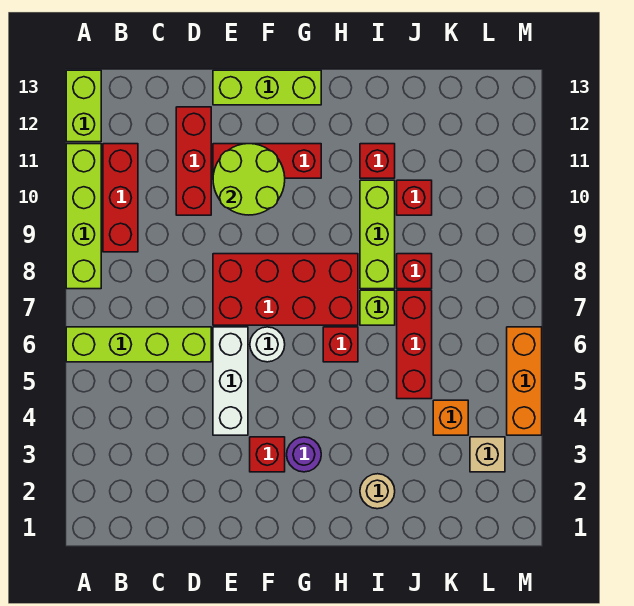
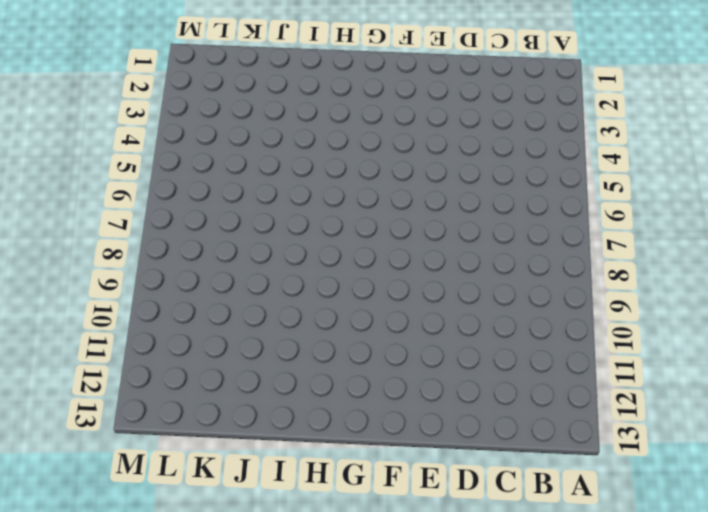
none -> lime 1x4 brick [66,327,211,362]
none -> lime 1x4 brick [66,144,101,289]
none -> lime 1x2 brick [66,70,101,142]

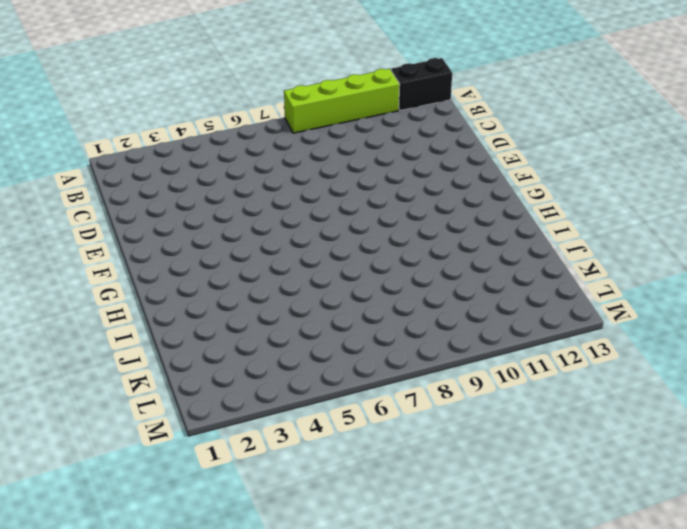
black 1x2 brick [391,58,452,110] -> lime 1x2 brick [66,70,101,142]
none -> lime 1x4 brick [66,327,211,362]
none -> red 1x3 brick [103,144,138,252]
none -> red 1x3 brick [176,107,211,215]

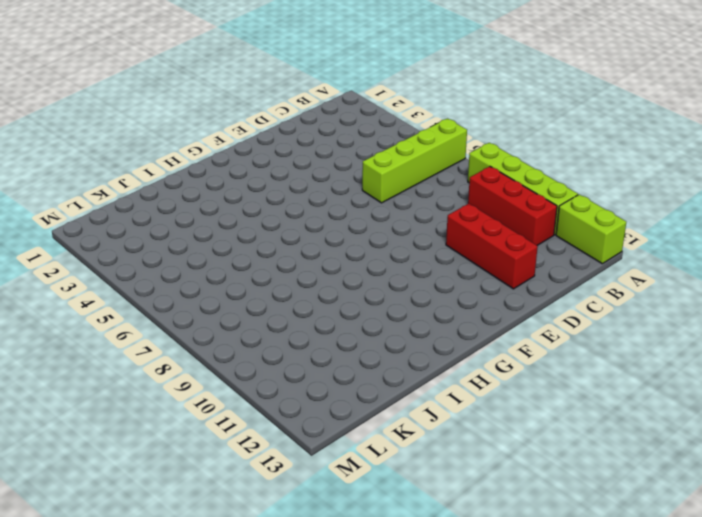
none -> white 1x3 brick [213,327,248,435]
none -> red 2x4 brick [213,254,358,325]
none -> red 1x3 brick [213,144,321,178]

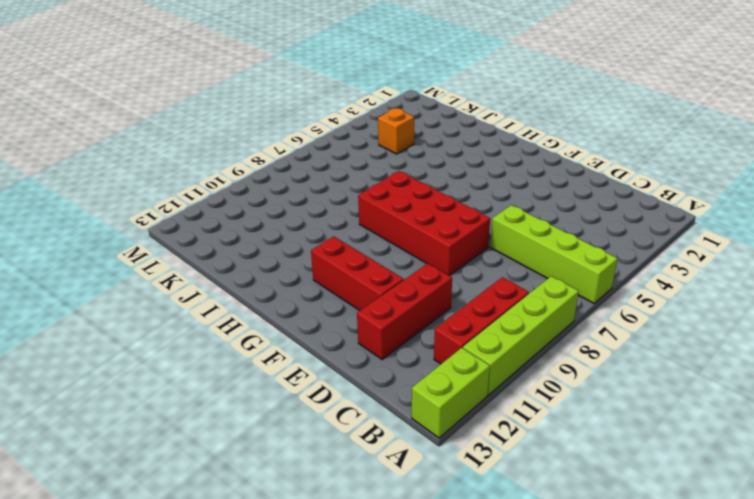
none -> white 1x3 brick [213,327,248,435]
none -> lime 1x3 brick [213,70,321,105]
none -> red 1x1 brick [250,437,285,472]

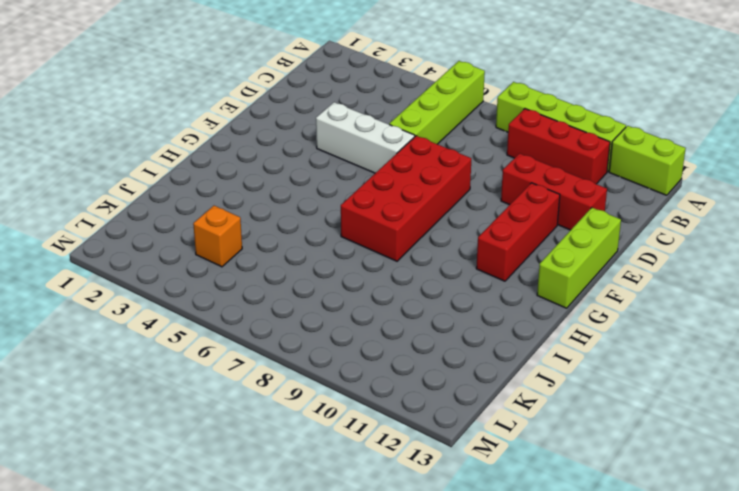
none -> red 1x1 brick [250,437,285,472]
none -> white 1x1 round brick [250,327,285,362]
none -> purple 1x1 round brick [287,437,321,472]

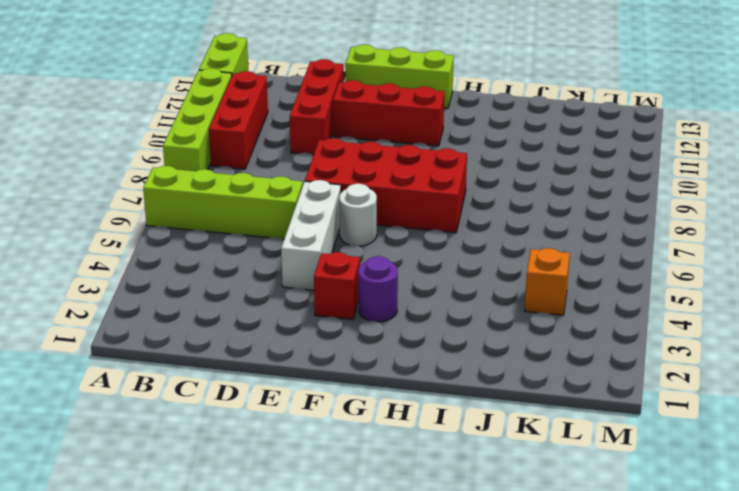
none -> red 1x1 brick [323,327,358,362]
none -> tan 1x1 round brick [360,474,395,509]
none -> lime 1x1 brick [360,290,395,325]

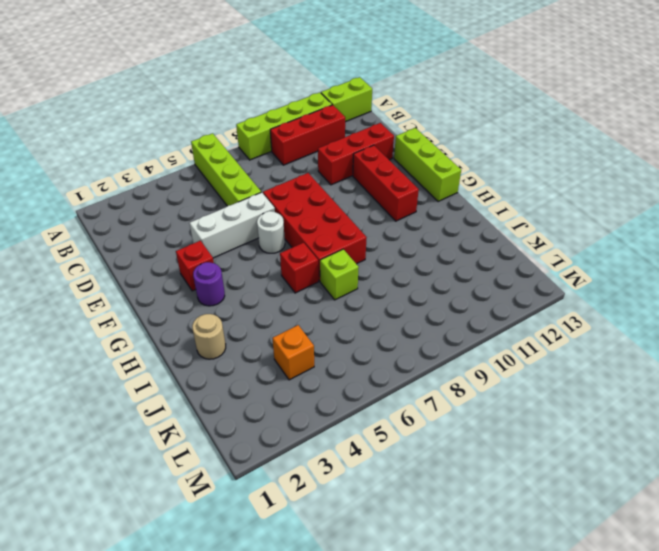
none -> lime 1x3 brick [360,180,395,289]
none -> red 1x1 brick [360,144,395,178]
none -> red 1x3 brick [397,290,432,399]

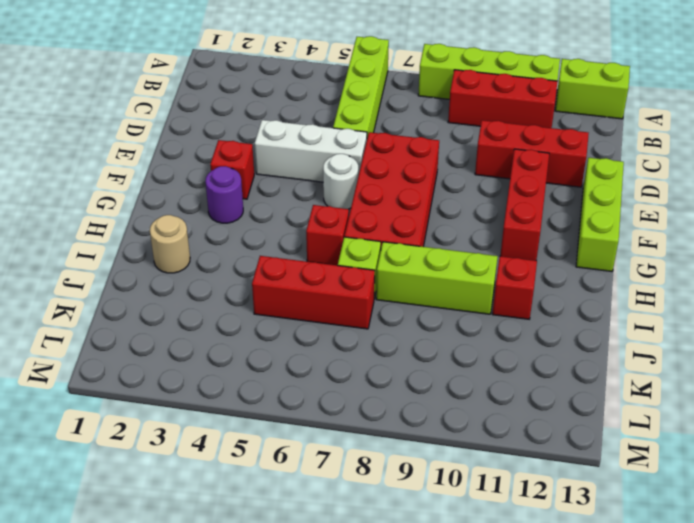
none -> red 1x1 brick [397,254,432,289]
none -> red 1x1 brick [397,180,432,215]
none -> orange 1x1 brick [433,400,468,435]

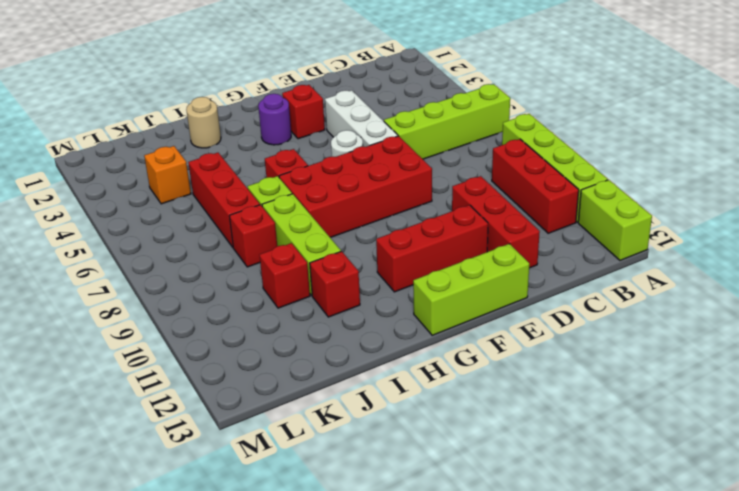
none -> tan 1x1 brick [470,437,505,472]
none -> orange 1x3 brick [507,327,542,435]
none -> lime 2x2 round brick [213,144,285,215]

